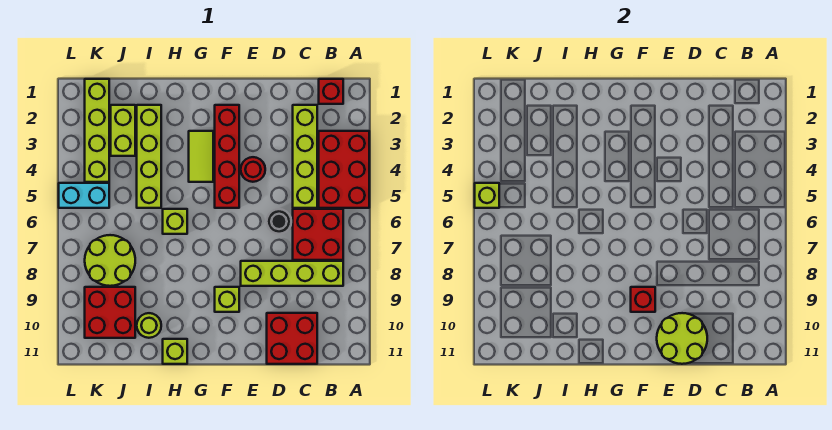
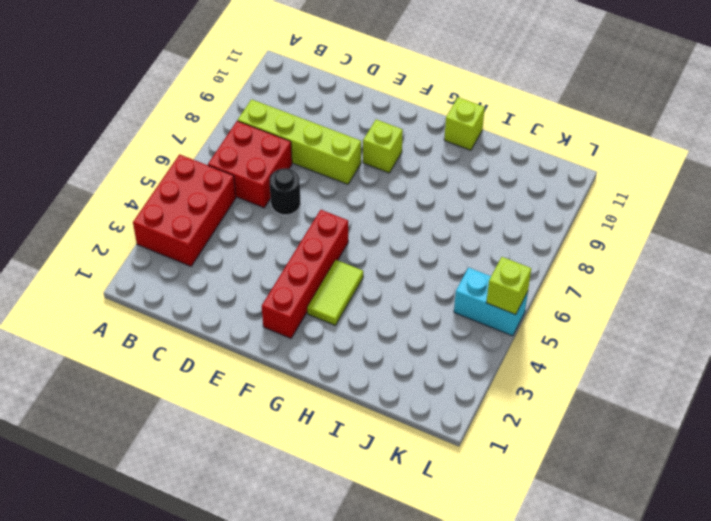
none -> red 1x1 brick [319,79,343,104]
none -> lime 1x4 brick [293,105,317,208]
none -> red 2x2 brick [267,313,317,364]

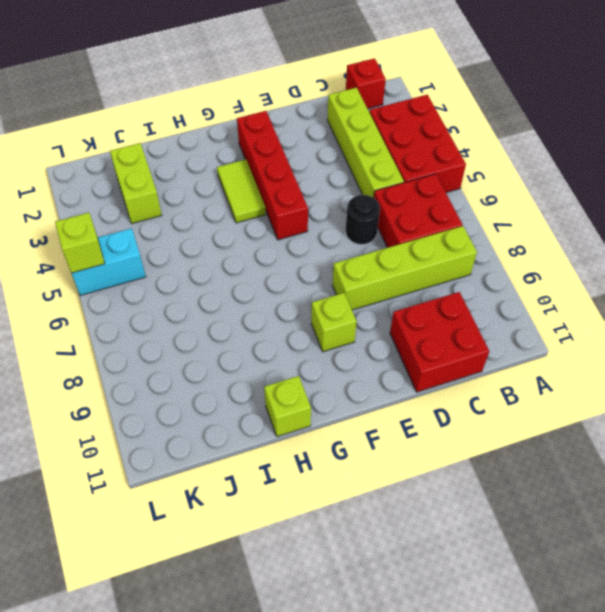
none -> red 1x1 round brick [241,157,265,182]
none -> lime 1x1 brick [163,209,187,234]
none -> lime 1x4 brick [137,105,161,208]

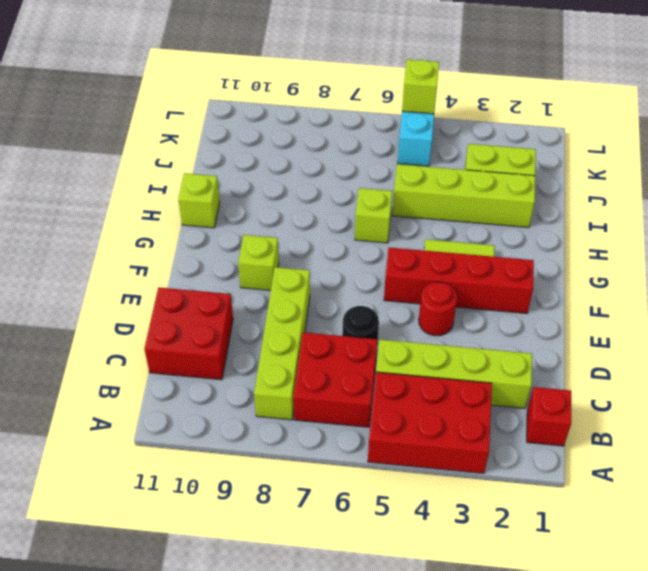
none -> lime 1x1 round brick [137,313,161,338]
none -> lime 2x2 round brick [85,235,135,286]
none -> red 2x2 brick [85,287,135,338]

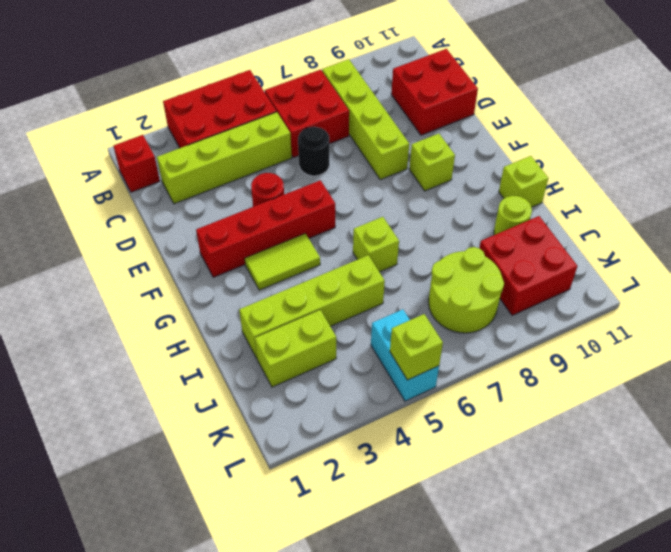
none -> lime 1x4 brick [85,79,109,182]
none -> lime 2x2 round brick [657,313,707,364]
none -> red 1x1 brick [631,287,655,312]

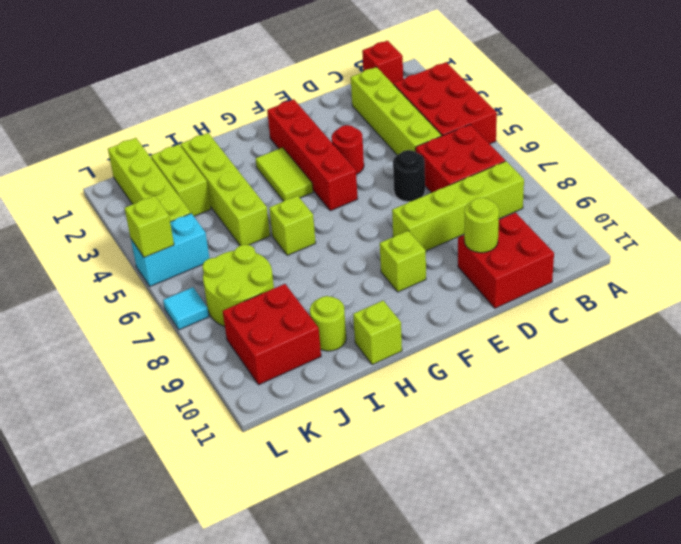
lime 1x1 round brick [464,198,499,253] -> lime 2x2 round brick [657,313,707,364]
cyan 1x1 tile [163,287,209,330] -> none
none -> red 1x1 brick [631,287,655,312]

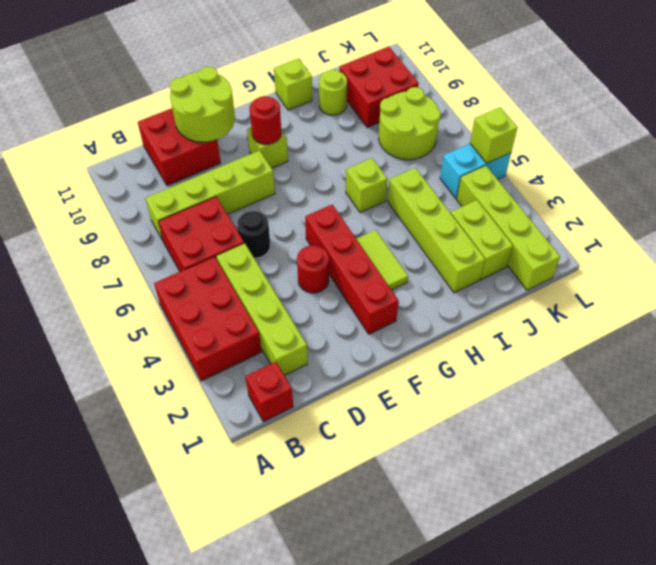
red 1x1 round brick [250,96,281,144] -> red 1x1 brick [631,287,655,312]

